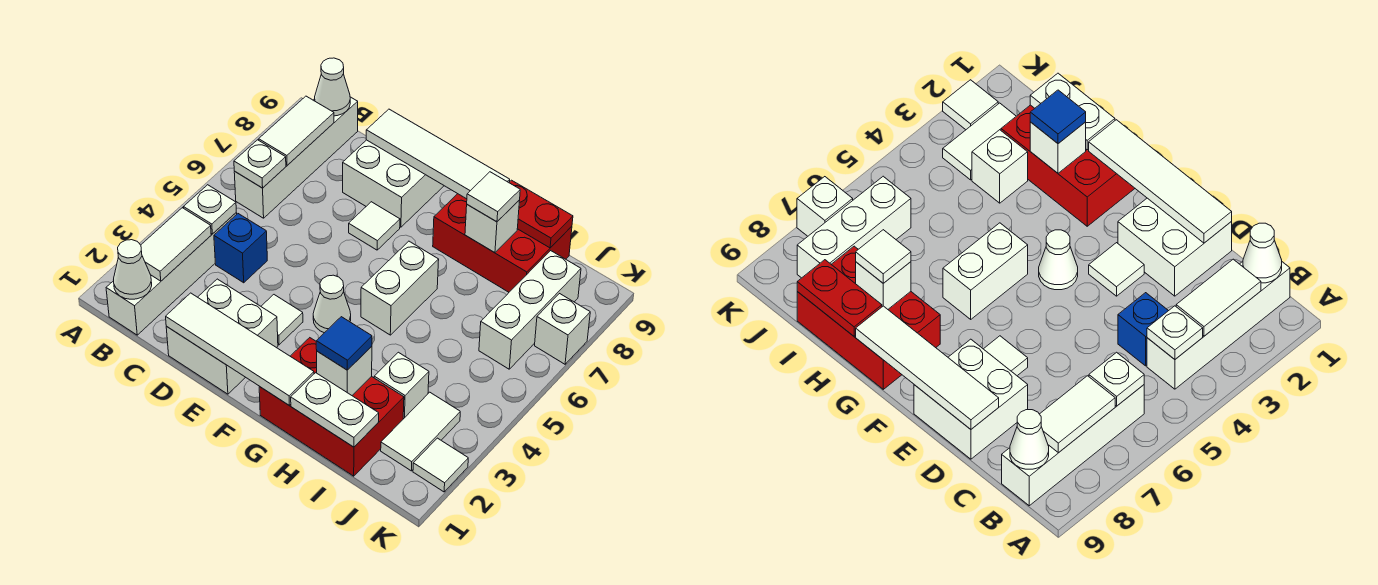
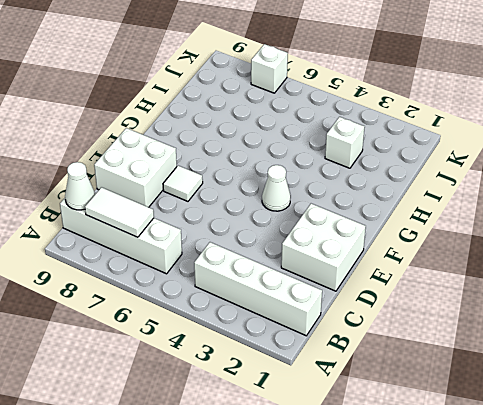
none -> blue 1x1 brick [214,214,267,283]
none -> white 1x1 tile [261,295,303,345]
none -> red 2x3 brick [259,338,404,476]
none -> white 1x2 brick [361,241,439,335]

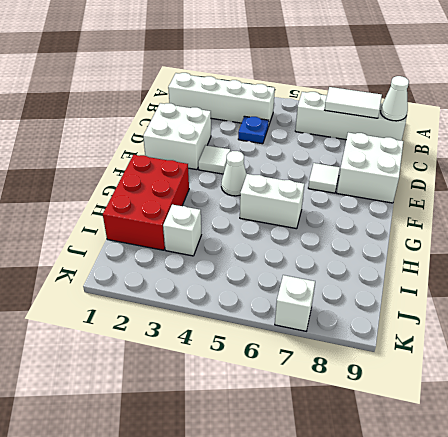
blue 1x1 plate [238,116,269,144] -> blue 1x1 brick [214,214,267,283]
none -> red 2x3 brick [433,194,572,292]
none -> white 1x2 tile [381,392,460,471]
none -> white 1x3 brick [479,251,581,369]
none -> white 1x1 tile [413,438,468,492]

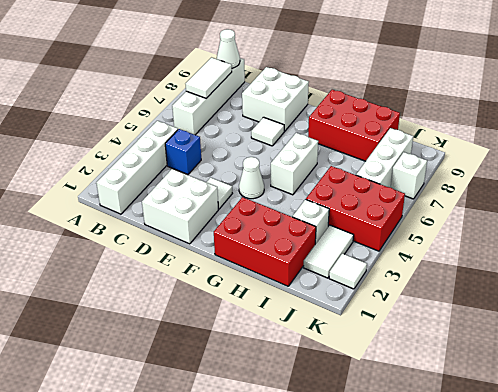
red 2x3 brick [306,166,405,251] -> none
none -> white 1x1 cone [114,240,152,299]
none -> white 1x2 tile [141,208,211,281]
none -> white 1x1 plate [184,185,236,234]
none -> white 1x1 plate [234,140,286,188]

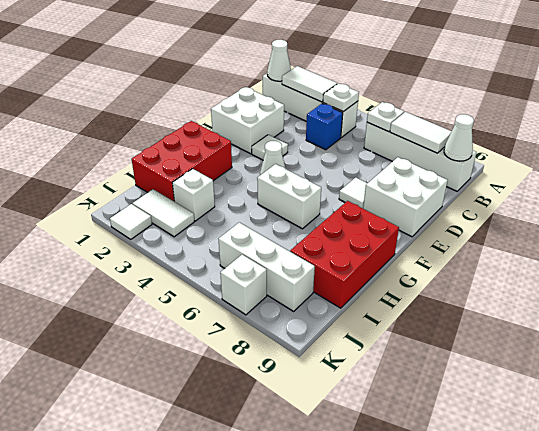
none -> white 1x4 tile [166,293,314,405]
none -> white 1x4 tile [366,109,510,199]
none -> white 1x2 plate [291,373,379,447]
none -> white 1x1 brick [317,346,372,395]

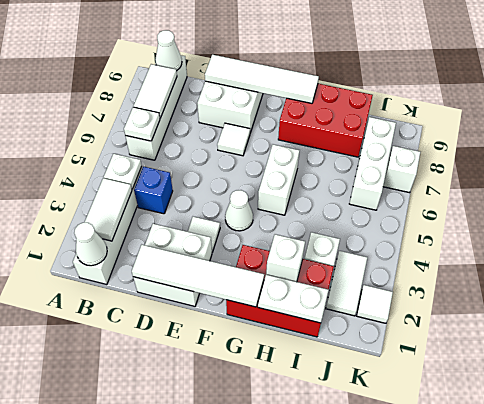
none -> white 1x1 brick [465,200,520,253]
none -> red 1x2 plate [509,180,573,248]
none -> blue 1x1 tile [316,317,372,370]
none -> white 1x1 tile [467,172,520,222]

